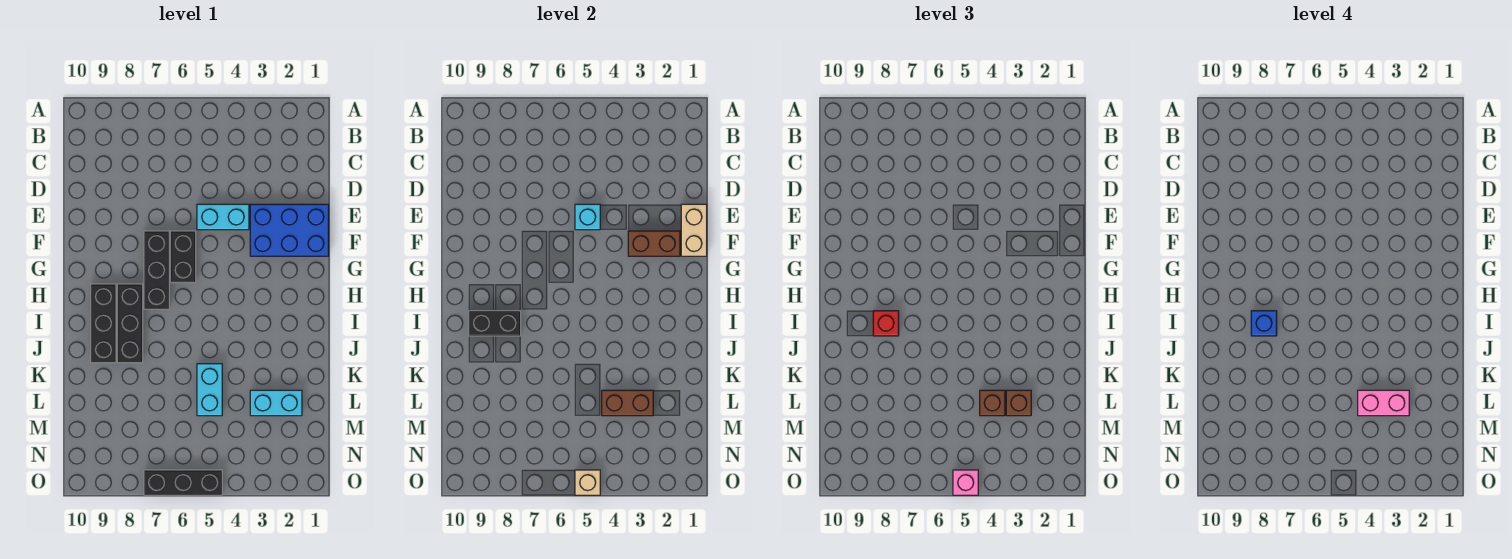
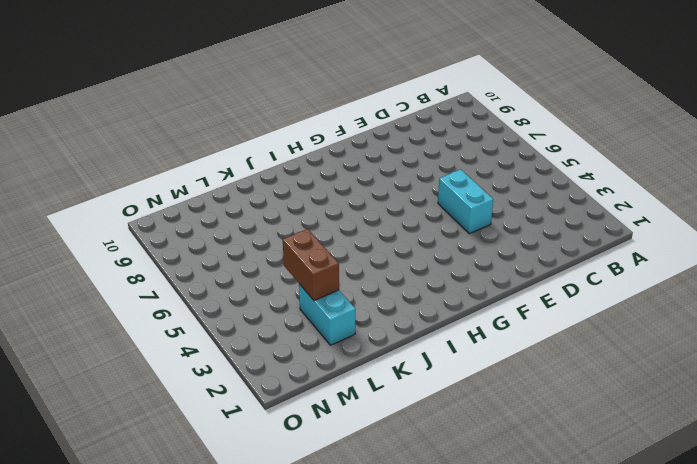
none -> blue 2x3 brick [250,204,329,256]
none -> black 1x2 brick [170,231,196,283]
none -> black 1x3 brick [144,231,169,309]

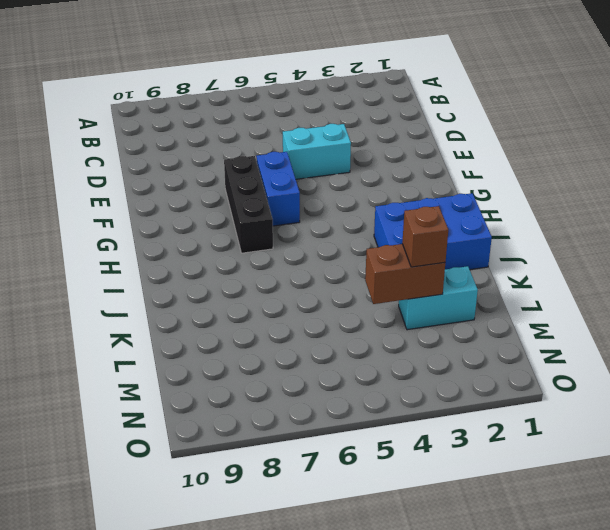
blue 1x2 brick [256,152,300,226] -> black 1x2 brick [170,231,196,283]
blue 2x3 brick [374,193,492,270] -> blue 2x3 brick moved to [250,204,329,256]
none -> black 1x3 brick [117,284,143,363]
none -> black 1x3 brick [91,284,116,363]
none -> cyan 1x2 brick [197,364,222,416]

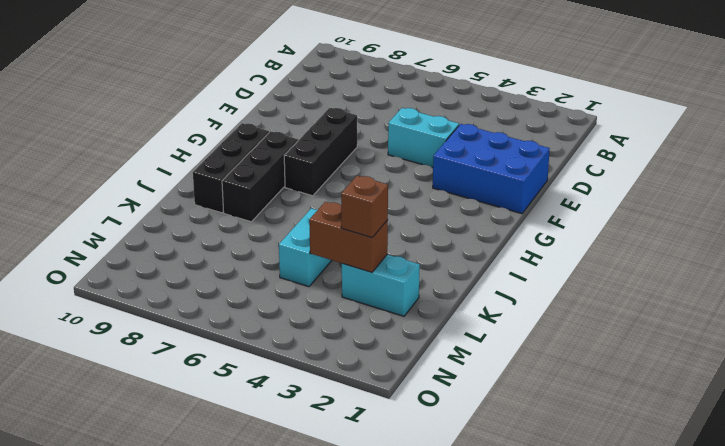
none -> black 1x2 brick [170,231,196,283]
none -> black 1x3 brick [144,470,222,495]
none -> tan 1x2 brick [681,204,707,256]

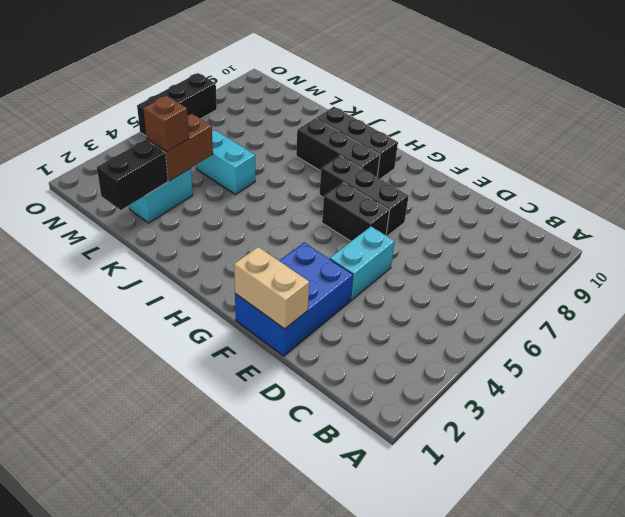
black 1x2 brick [97,140,168,210] -> black 1x2 brick moved to [469,311,521,336]
none -> cyan 1x1 brick [575,204,600,230]
none -> brown 1x2 brick [628,231,680,256]
none -> tan 1x1 brick [575,470,600,495]

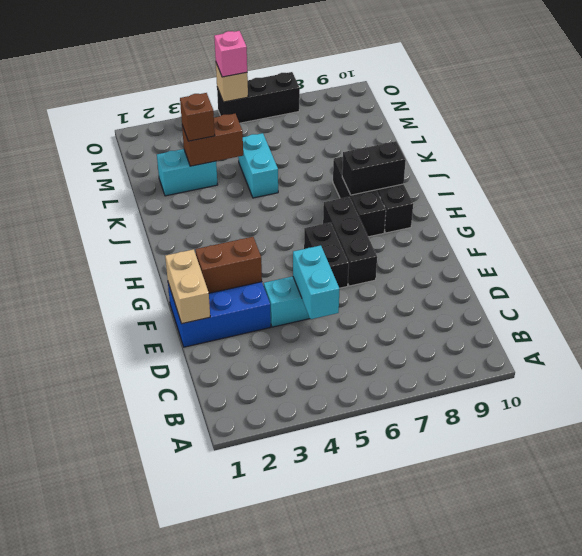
cyan 1x2 brick [293,245,340,319] -> cyan 1x1 brick [575,204,600,230]
none -> red 1x1 brick [873,311,899,336]
none -> brown 1x1 brick [980,390,1005,416]
none -> blue 1x1 brick [1251,311,1277,336]

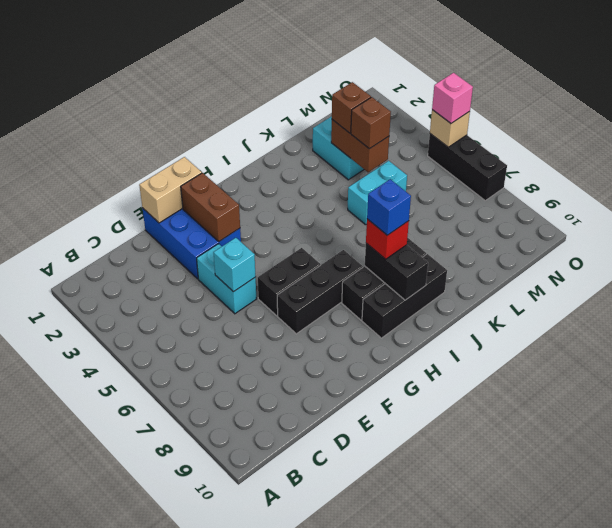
none -> pink 1x2 brick [1358,390,1409,416]

